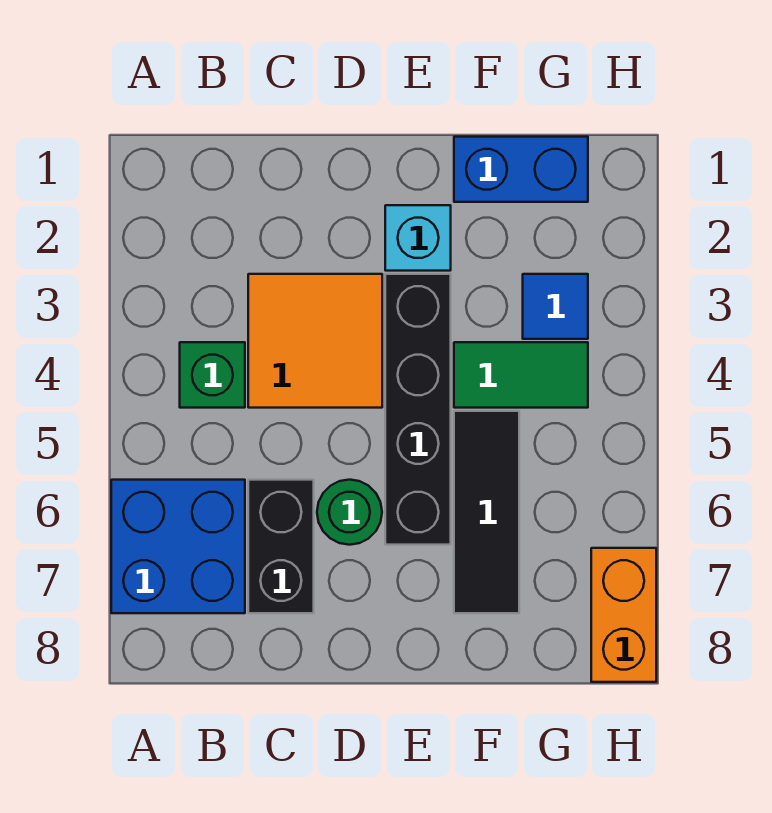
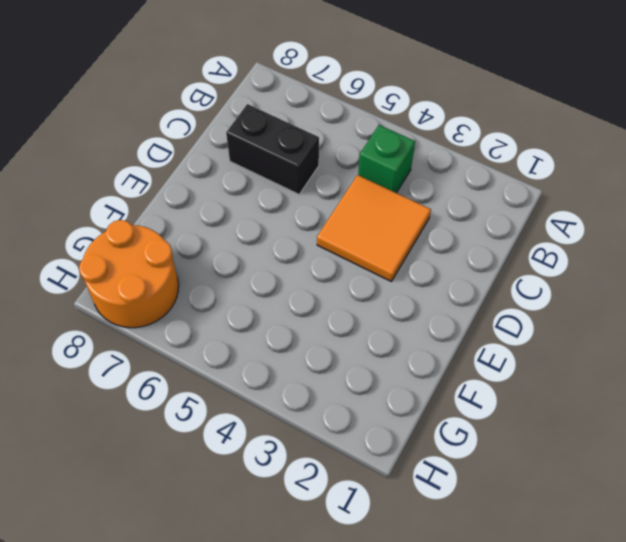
orange 2x2 round brick [79,220,179,328] -> orange 1x2 brick [591,548,656,682]
none -> blue 2x2 brick [111,480,245,613]
none -> green 1x1 round brick [317,480,382,545]
none -> cyan 1x1 brick [385,205,451,271]

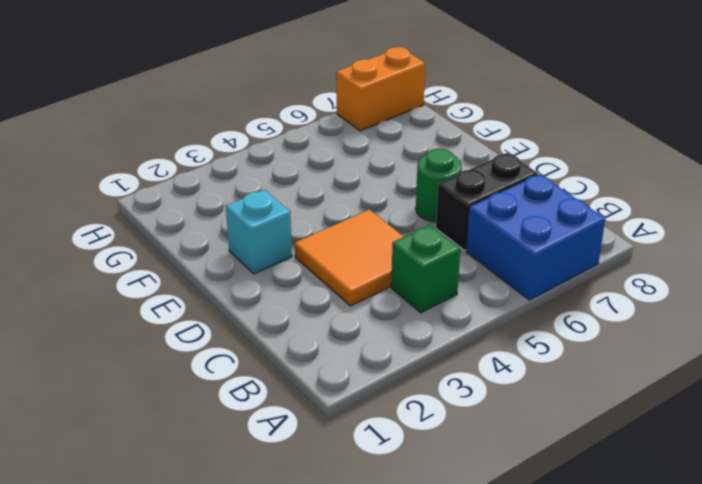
none -> black 1x4 brick [385,274,451,545]
none -> blue 1x2 brick [454,137,588,202]
none -> green 1x2 tile [454,342,588,408]

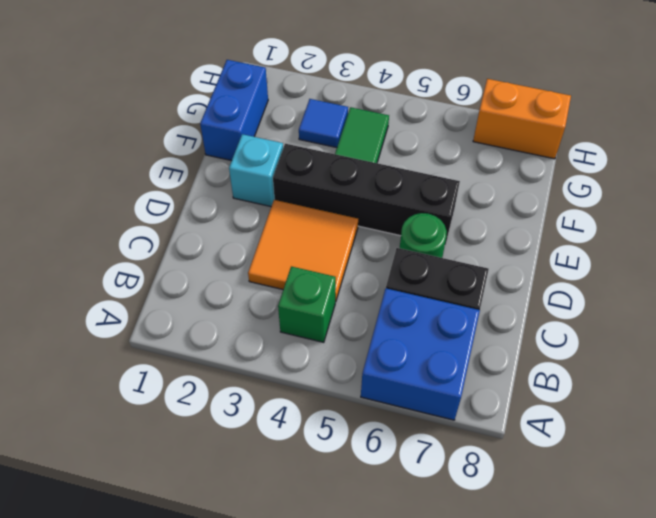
none -> black 1x3 tile [454,411,519,613]

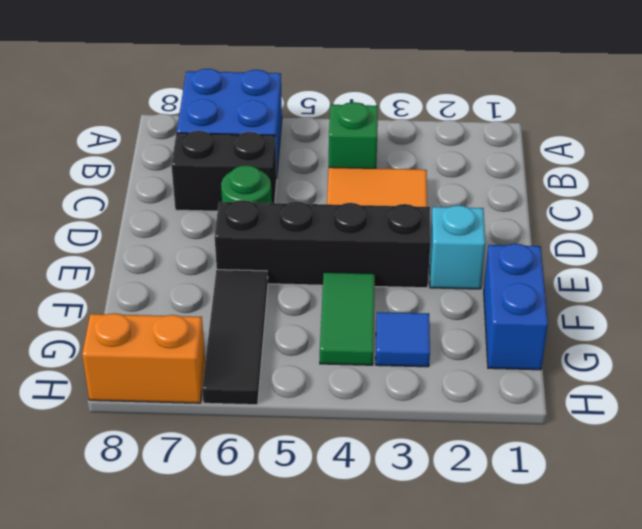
black 1x3 tile [202,270,268,405] -> black 1x3 tile turned to [454,411,519,613]

